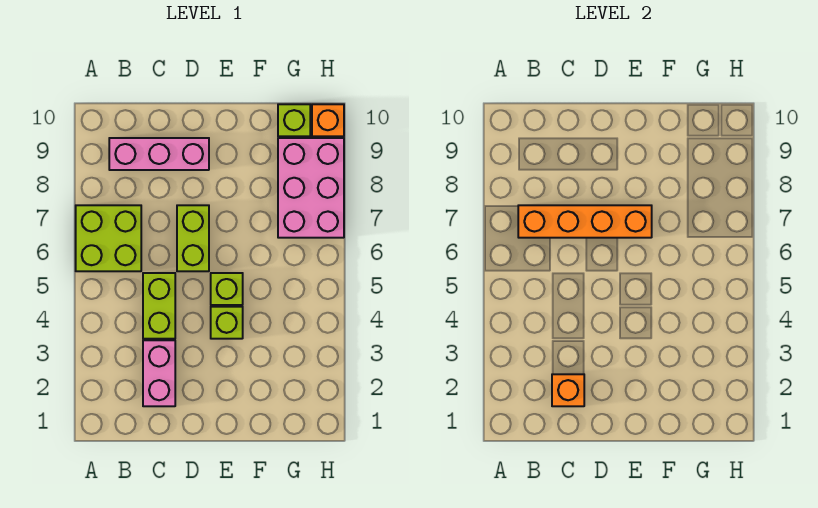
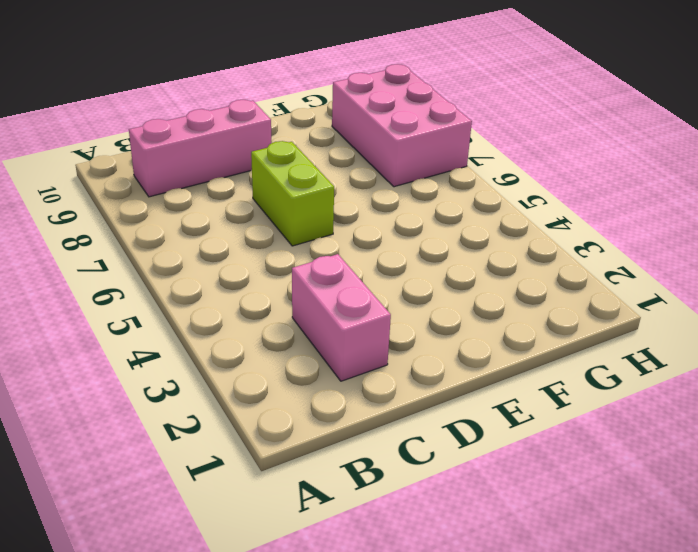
none -> lime 2x2 brick [76,205,141,271]
none -> lime 1x2 brick [143,273,175,339]
none -> lime 1x1 brick [211,307,243,339]

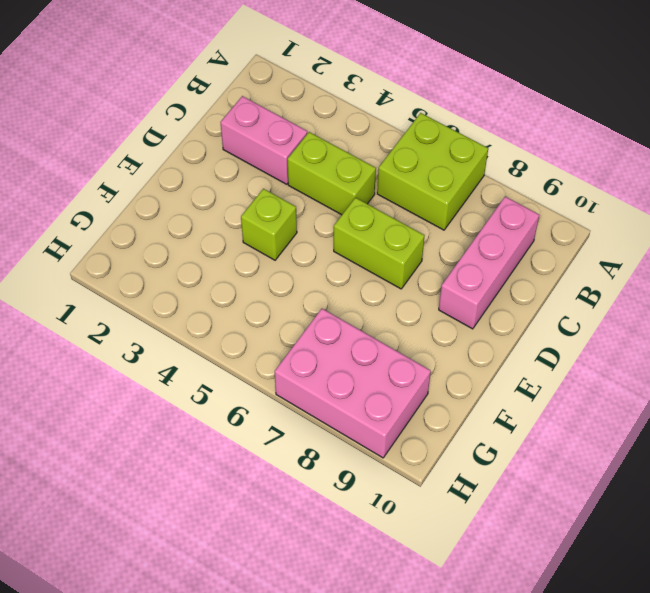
none -> lime 1x1 brick [211,273,243,305]
none -> lime 1x1 brick [278,104,310,136]
none -> orange 1x1 brick [312,104,344,136]

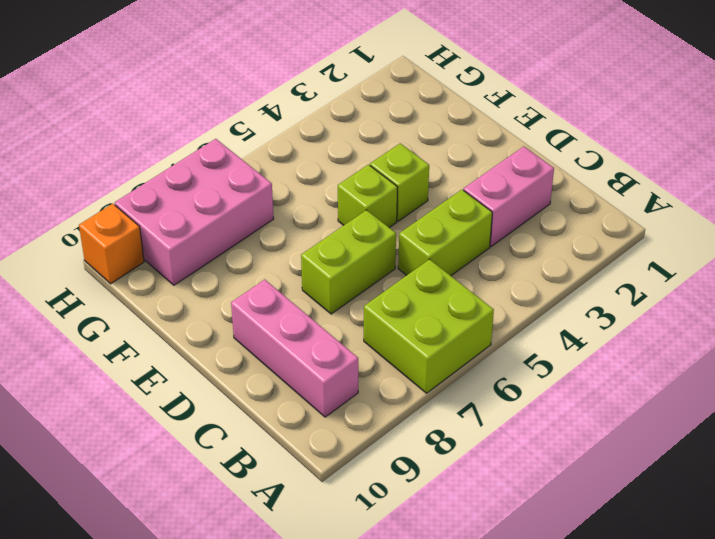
none -> lime 1x1 brick [278,104,310,136]
none -> orange 1x4 brick [518,205,652,238]
none -> orange 1x1 brick [552,374,584,406]

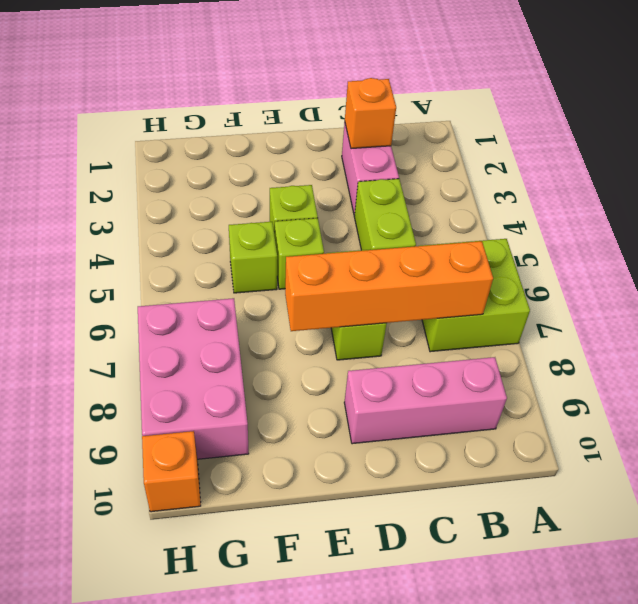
lime 1x1 brick [229,222,277,293] -> lime 1x1 brick moved to [278,104,310,136]

